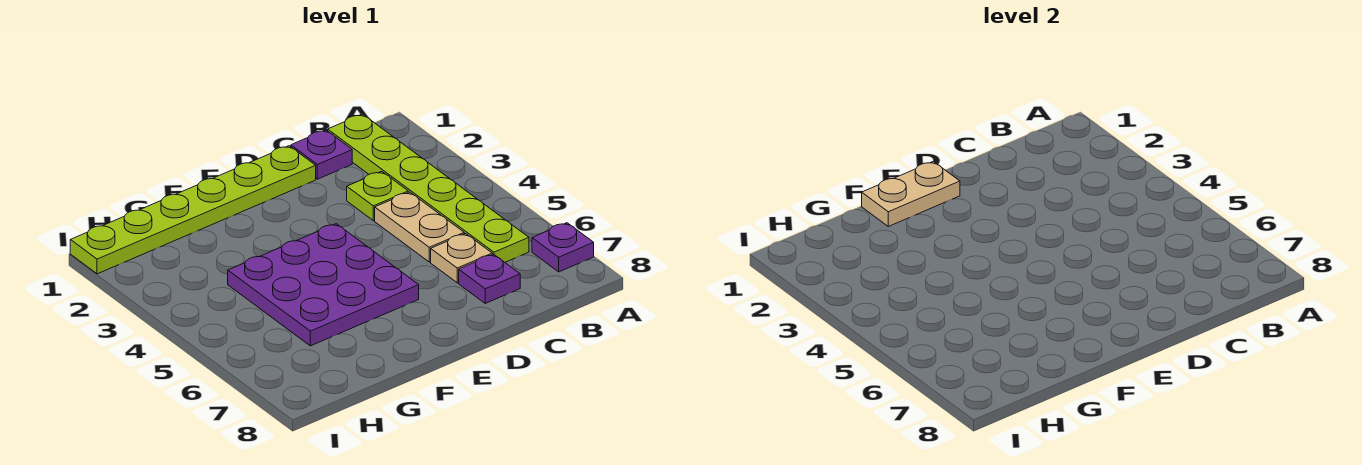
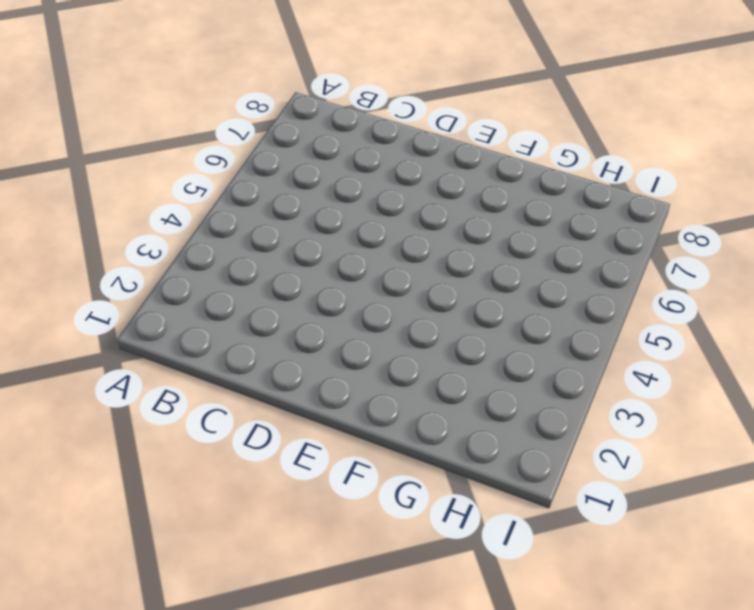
none -> purple 1x1 plate [532,223,594,272]
none -> lime 1x6 plate [328,114,529,262]

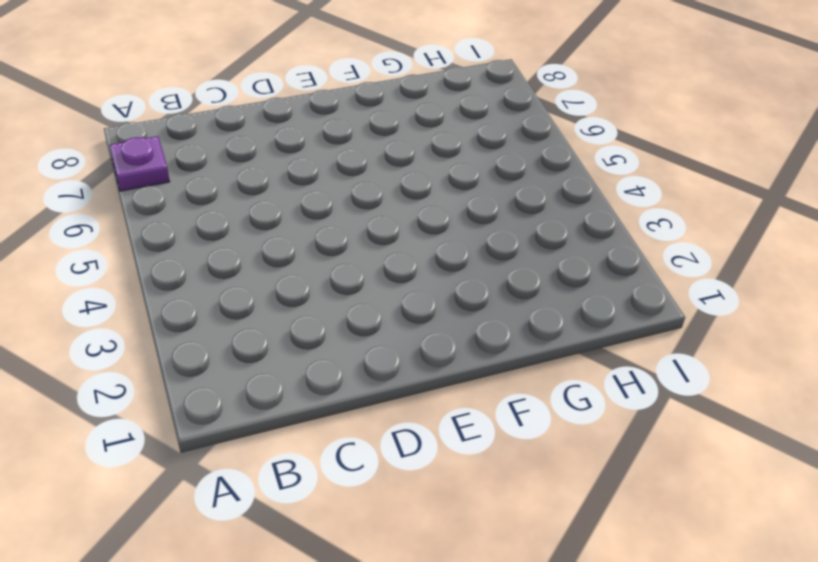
none -> lime 1x6 plate [328,114,529,262]
none -> purple 1x1 plate [291,130,352,179]

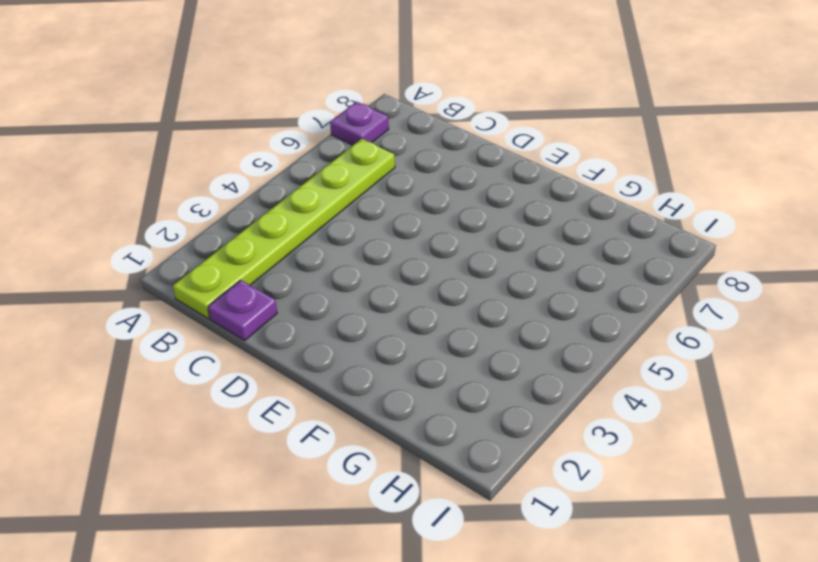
none -> lime 1x1 plate [347,171,408,221]
none -> tan 1x2 plate [375,192,464,262]

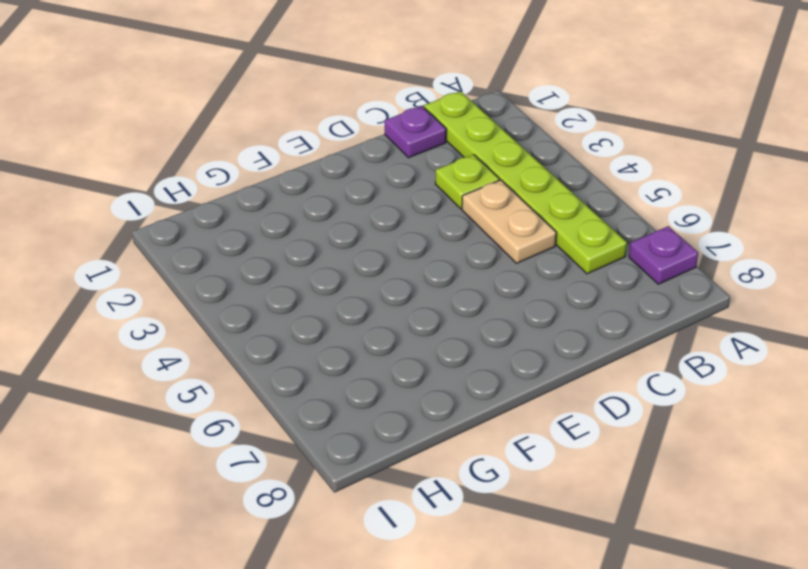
none -> tan 1x1 plate [431,234,492,283]
none -> purple 1x1 plate [459,254,520,303]

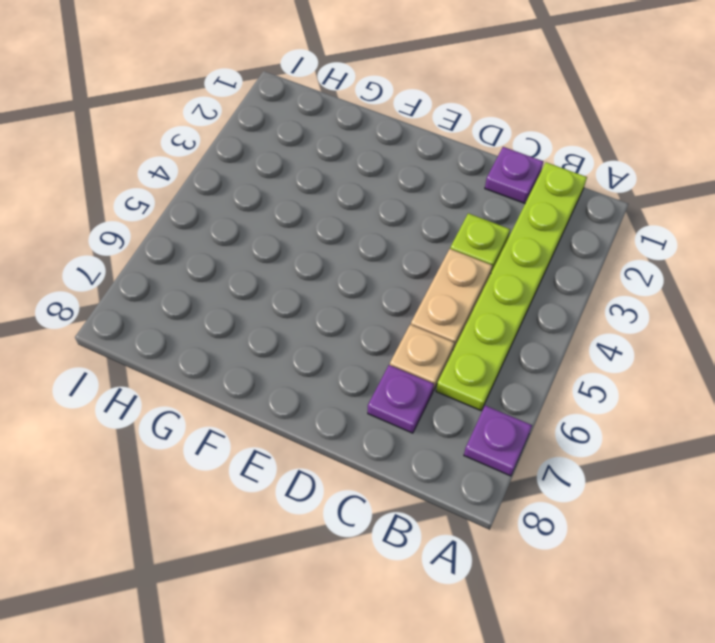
none -> lime 1x6 plate [70,146,316,274]
none -> purple 3x3 plate [228,224,419,346]

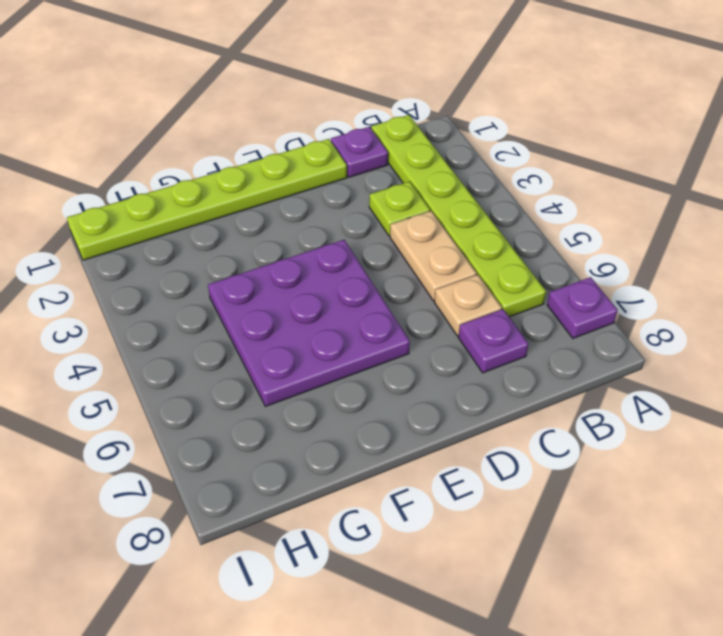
none -> tan 1x2 plate [862,161,960,226]

